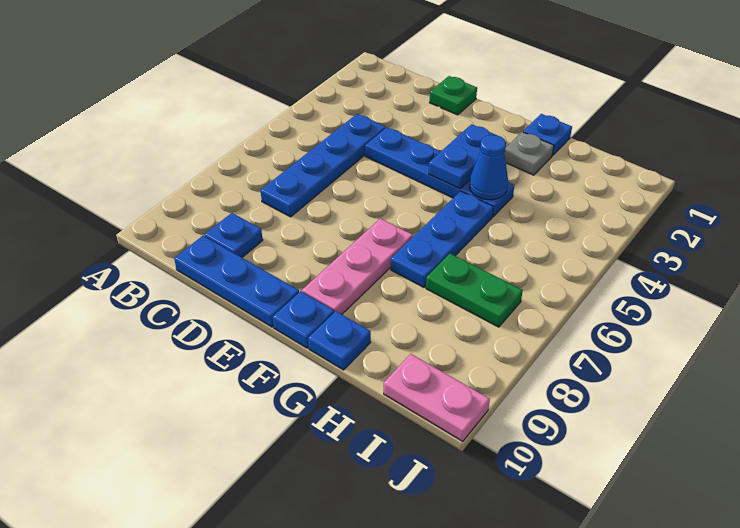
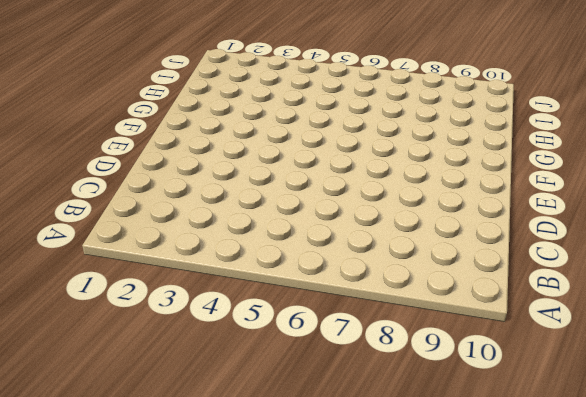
none -> blue 1x4 plate [261,114,385,217]
none -> blue 1x1 plate [204,213,263,257]
none -> blue 1x3 plate [174,236,299,327]

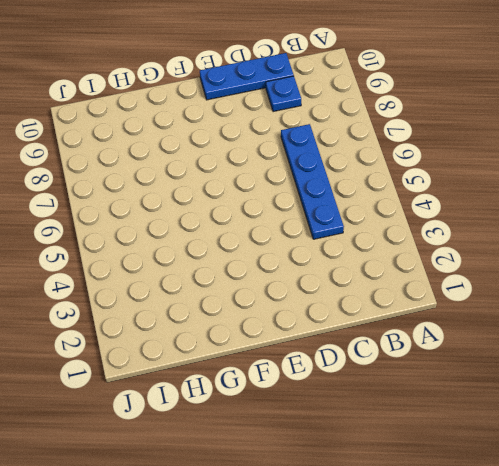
none -> green 1x1 plate [430,76,477,115]
none -> blue 1x4 plate [365,127,515,217]
none -> pink 1x3 plate [302,218,413,314]

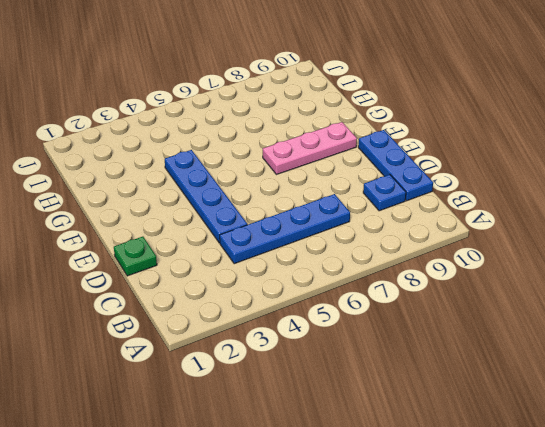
none -> blue 1x1 plate [273,291,334,348]
none -> blue 1x1 plate [523,114,572,156]
none -> grey 1x1 plate [504,132,554,175]

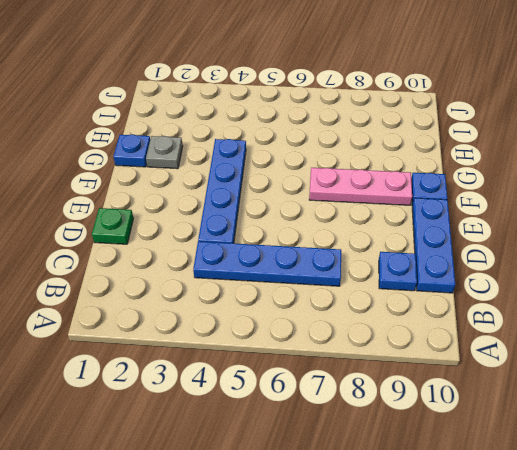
none -> blue 1x3 plate [391,191,493,287]
none -> blue 1x1 plate [308,311,371,370]
none -> green 1x2 plate [426,254,523,327]

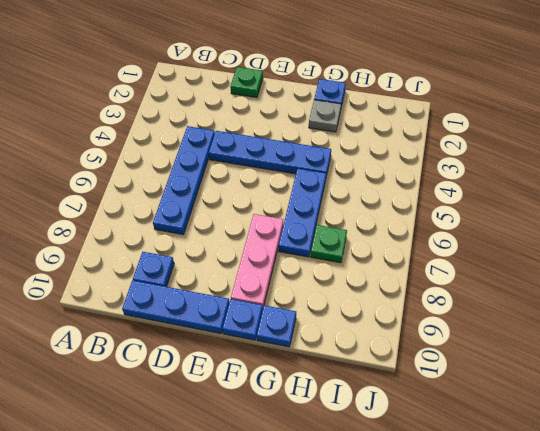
green 1x1 plate [311,225,347,263] -> green 1x2 plate [426,254,523,327]
none -> pink 1x2 plate [384,354,490,441]
none -> blue 1x2 plate [429,124,495,189]
none -> blue 1x1 cone [469,135,508,200]

